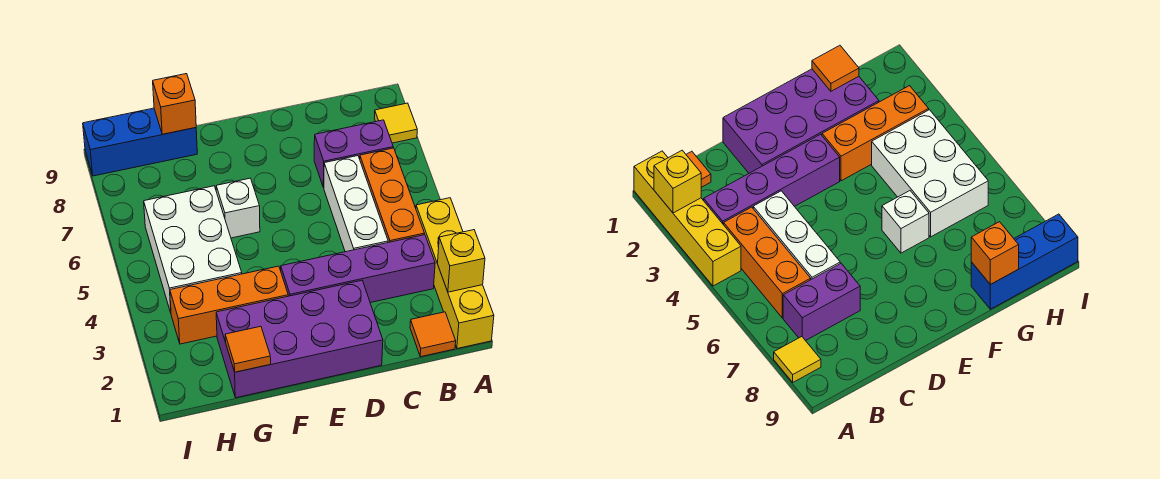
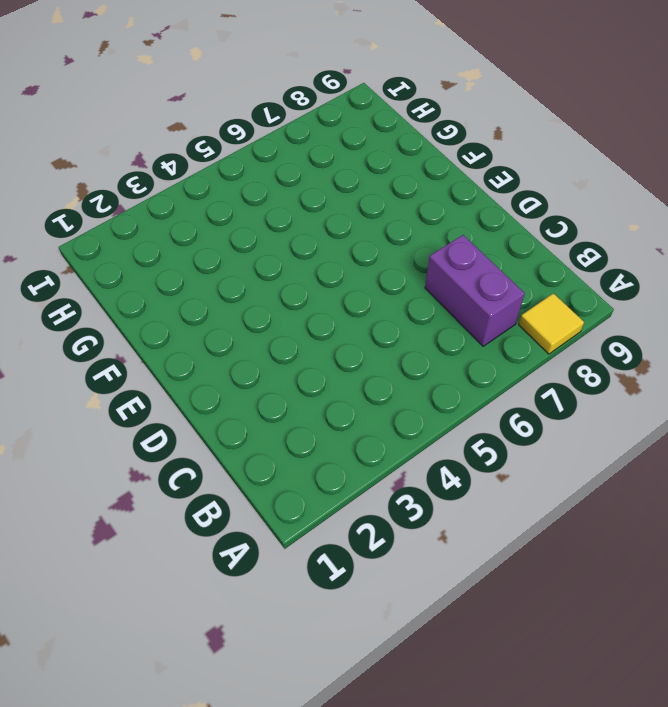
none -> yellow 1x4 brick [416,198,494,349]
none -> orange 1x1 tile [410,312,456,357]
none -> purple 1x4 brick [281,235,435,303]

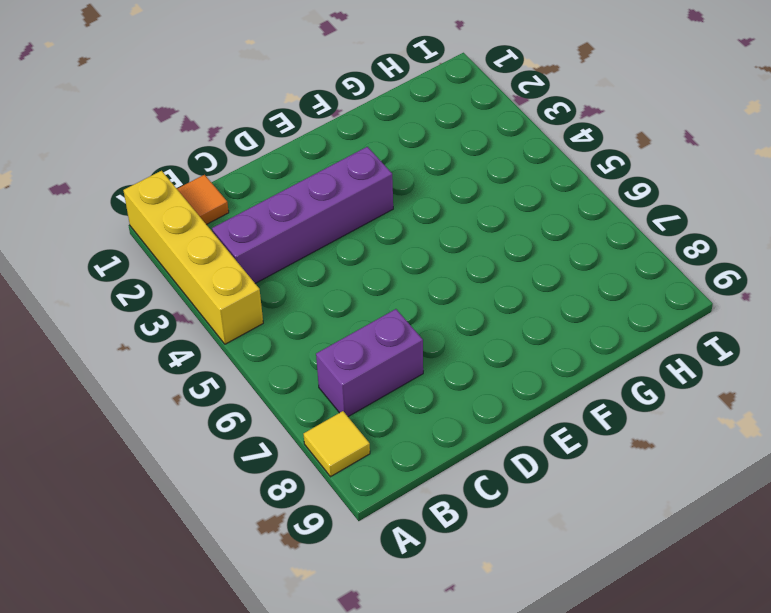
none -> orange 1x3 brick [360,148,424,242]
none -> white 1x3 brick [324,156,388,252]
none -> purple 2x4 brick [216,280,383,398]

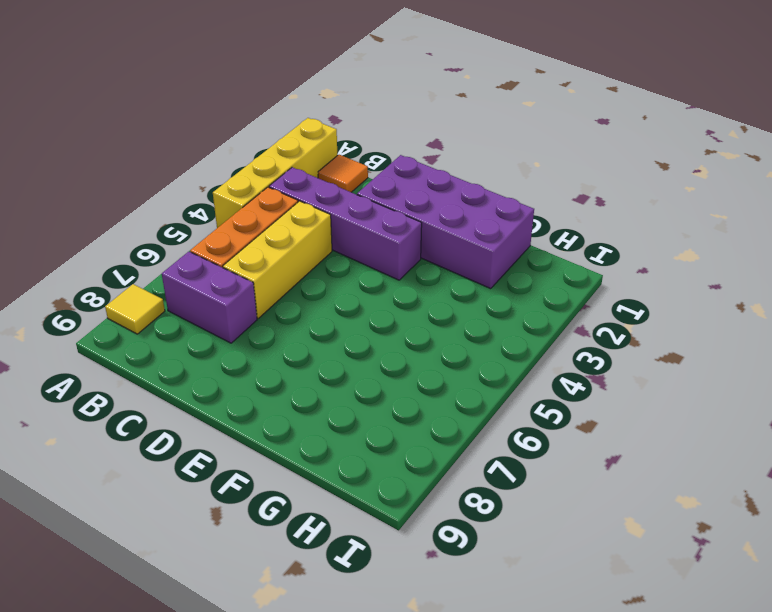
yellow 1x3 brick [223,201,332,318] -> white 1x3 brick [324,156,388,252]
none -> orange 1x3 brick [170,266,288,344]
none -> white 1x1 brick [216,178,260,238]
none -> white 2x3 brick [144,186,242,312]

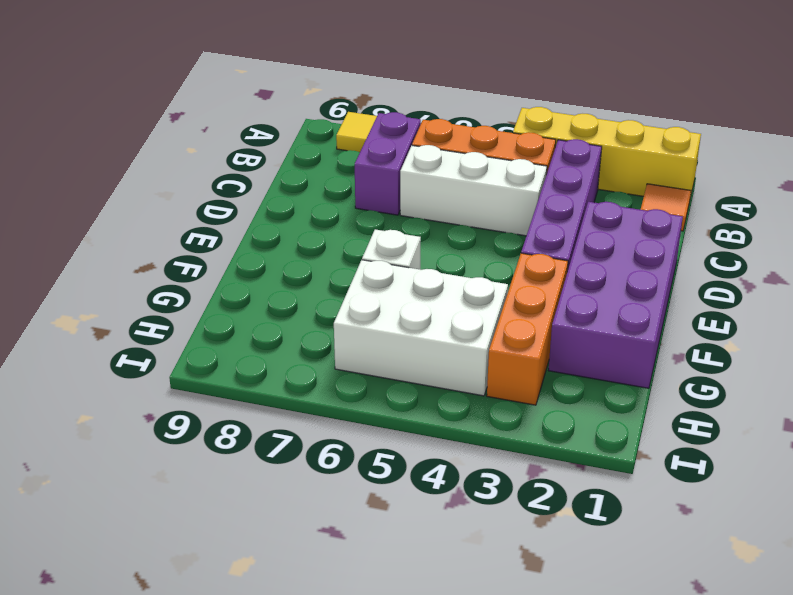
none -> blue 1x3 brick [83,108,197,176]
none -> yellow 1x1 brick [438,230,485,292]
none -> orange 1x1 tile [225,326,271,372]

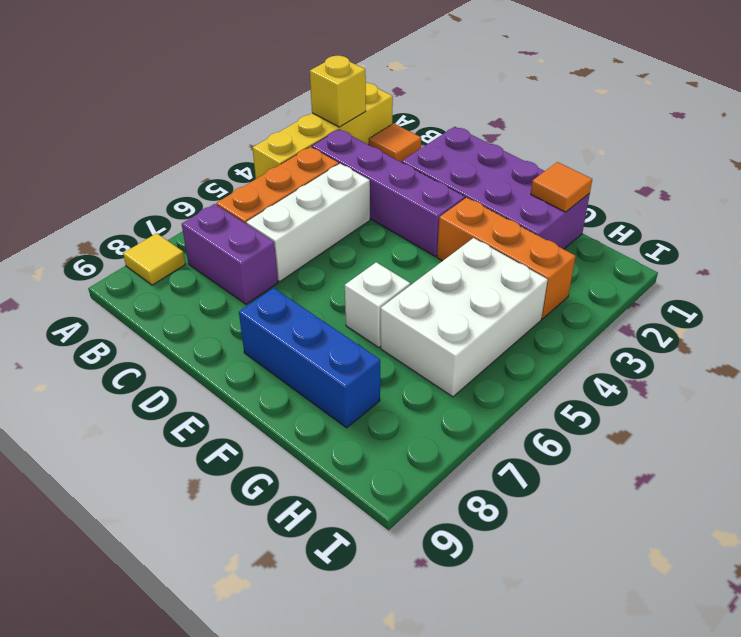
blue 1x3 brick [239,288,380,428] -> blue 1x3 brick moved to [83,108,197,176]
none -> orange 1x1 brick [153,74,196,134]

